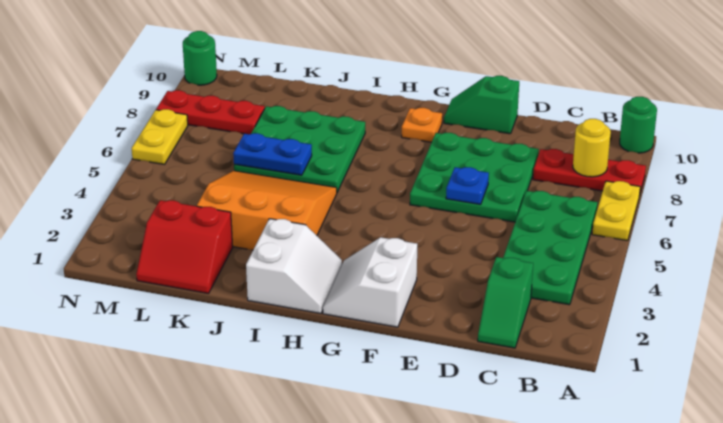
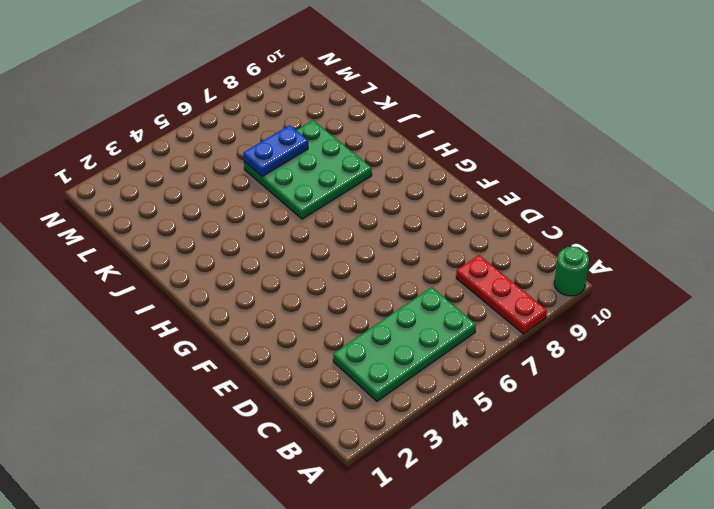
blue 1x2 plate [243,125,308,176] -> blue 1x2 plate turned to [233,133,312,175]
none -> yellow 1x2 plate [592,181,640,241]
none -> green 1x2 slope [478,257,533,348]
none -> green 3x3 plate [410,133,539,222]

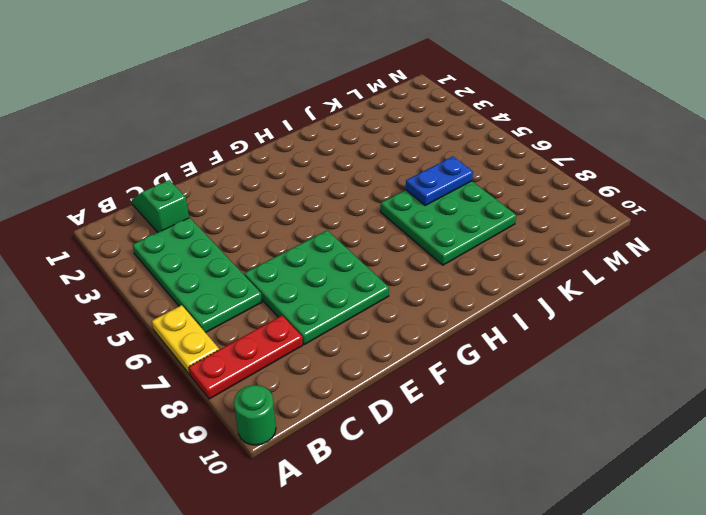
none -> green 1x2 slope [444,76,519,134]
none -> white 2x2 slope [323,237,417,327]
none -> orange 1x1 plate [402,108,442,142]

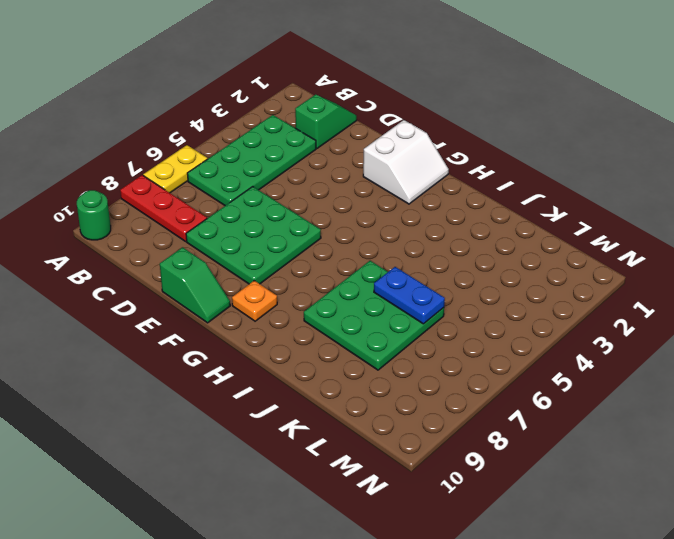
none -> white 2x2 slope [246,219,342,314]
none -> orange 3x3 slope [197,171,337,250]
none -> red 2x2 slope [136,200,233,294]

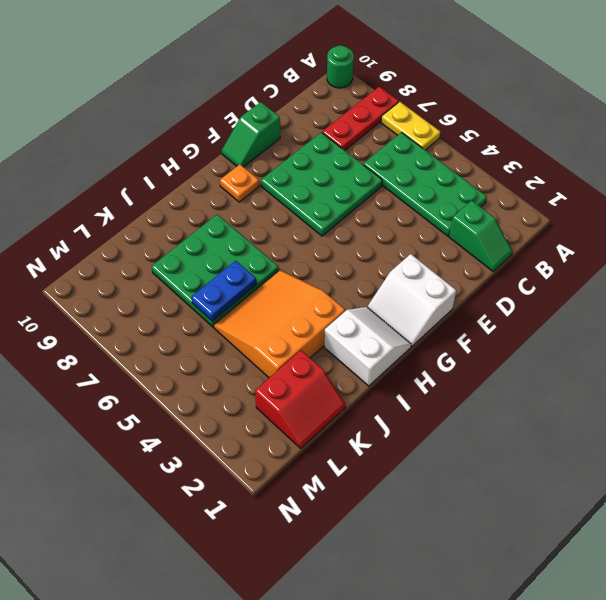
none -> red 1x3 plate [156,90,265,134]
none -> yellow 1x2 plate [132,109,188,164]
none -> green 1x1 round brick [183,31,217,85]

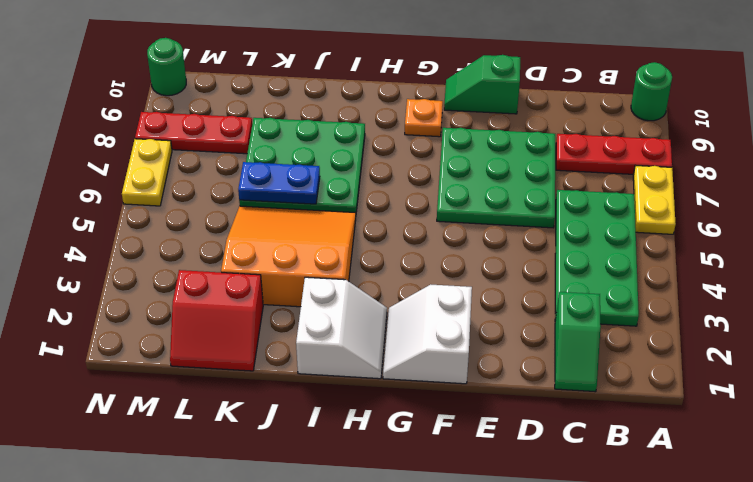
none -> yellow 1x1 round brick [573,119,611,177]
none -> blue 1x1 plate [446,167,489,205]

